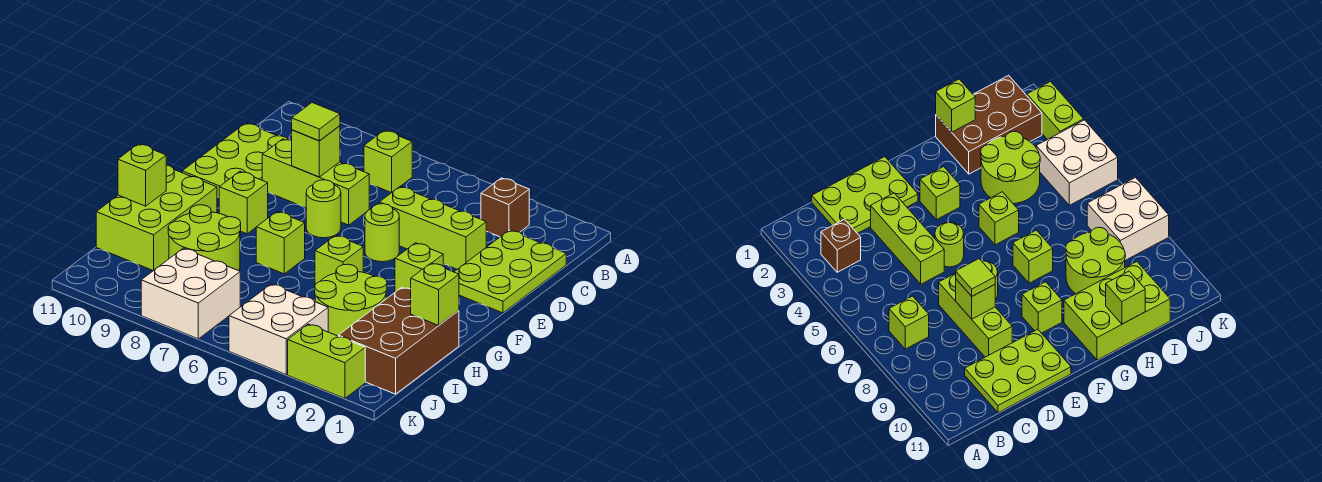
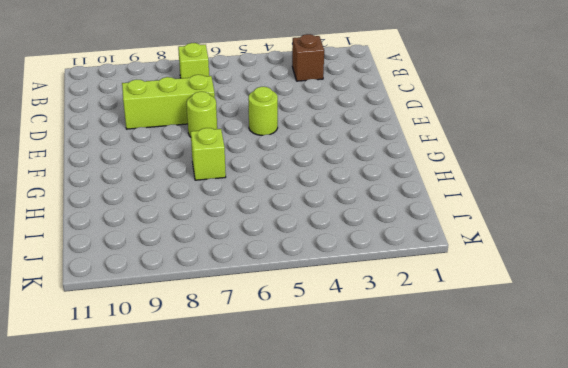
none -> lime 2x3 plate [455,230,566,313]
none -> lime 2x3 plate [182,123,289,197]
none -> lime 1x3 brick [379,187,486,269]

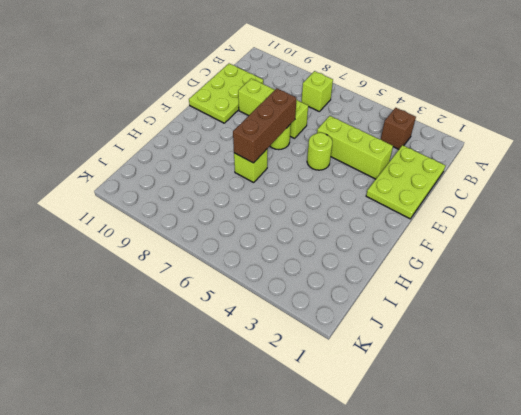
brown 1x3 brick [233,88,296,163] -> none
none -> lime 1x1 brick [395,243,443,292]
none -> lime 1x1 brick [219,172,268,234]
none -> lime 1x1 brick [315,235,363,285]

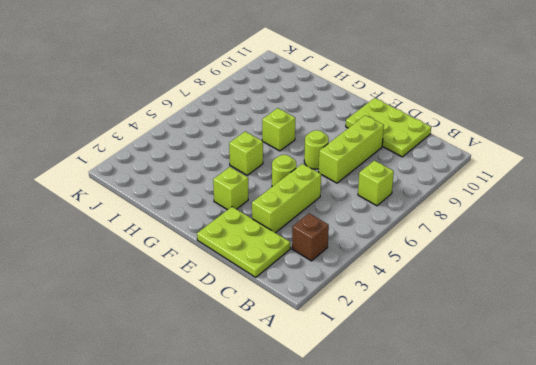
none -> lime 1x1 brick [219,172,268,234]
none -> lime 2x3 brick [96,165,217,271]
none -> brown 2x3 brick [338,287,459,394]

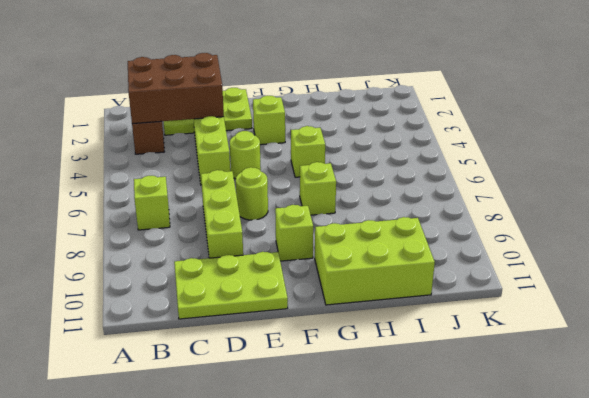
brown 2x3 brick [128,53,224,124] -> brown 2x3 brick moved to [338,287,459,394]
none -> lime 2x2 round brick [315,264,387,336]
none -> lime 2x2 round brick [168,205,241,271]
none -> white 2x2 brick [229,284,328,374]

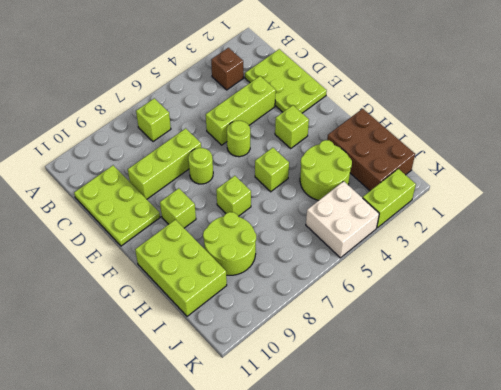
none -> white 2x2 brick [141,248,240,339]
none -> lime 1x1 brick [292,126,340,177]
none -> lime 1x1 brick [411,263,459,325]

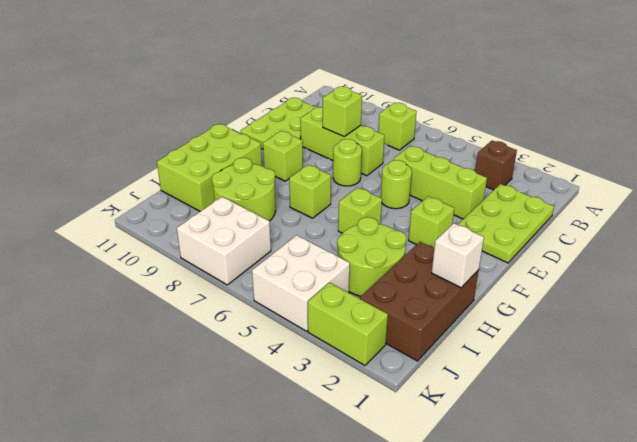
white 1x1 brick [432,223,484,288] -> lime 1x1 brick [411,263,459,325]
none -> lime 1x1 brick [118,144,166,206]
none -> lime 1x1 tile [292,103,340,141]

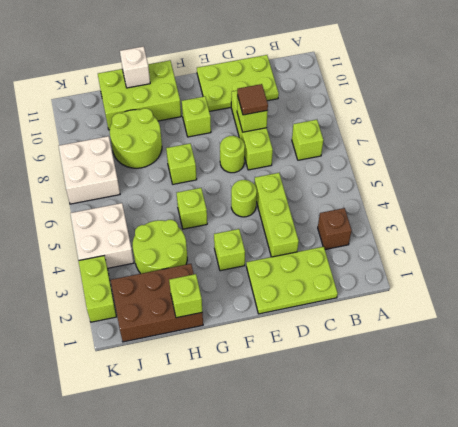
brown 1x1 tile [237,84,268,115] -> lime 1x1 tile [292,103,340,141]
white 1x1 brick [120,46,150,88] -> lime 1x1 brick [118,144,166,206]

